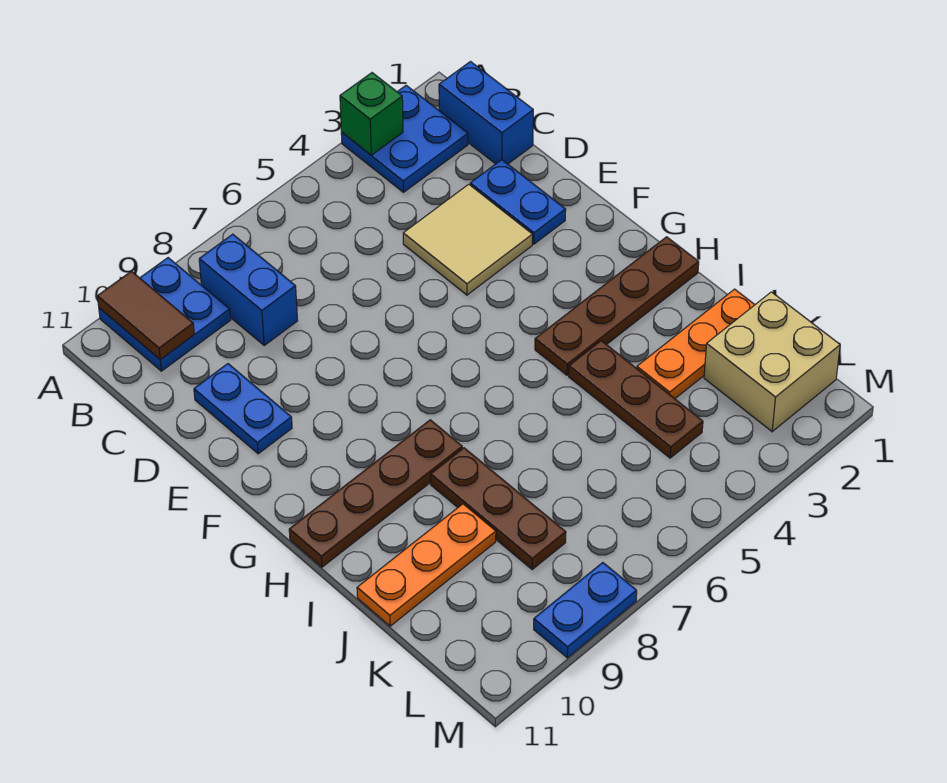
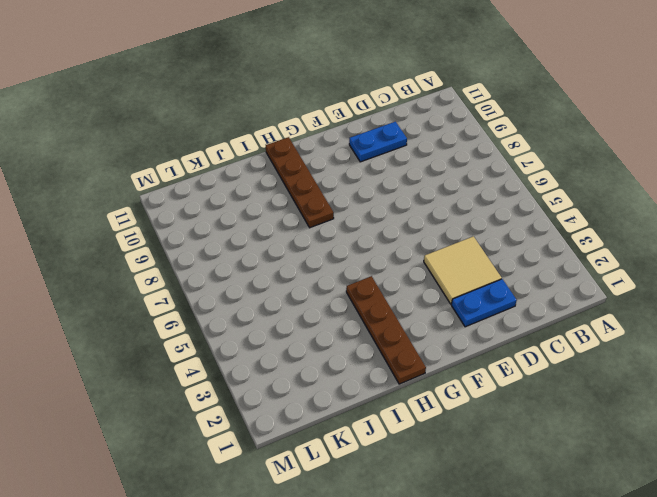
none -> blue 2x2 plate [341,85,468,192]
none -> blue 2x2 plate [99,258,231,371]
none -> blue 1x2 brick [439,62,533,164]

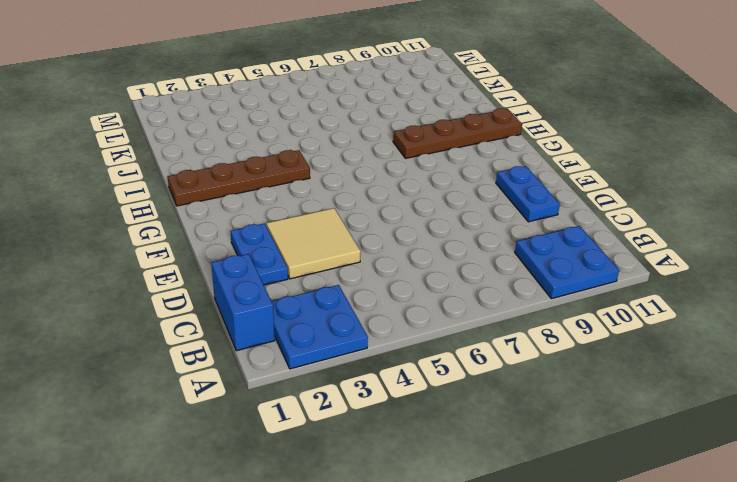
none -> blue 1x2 brick [199,234,298,345]
none -> brown 1x3 plate [569,341,703,458]
none -> brown 1x3 plate [431,448,566,569]

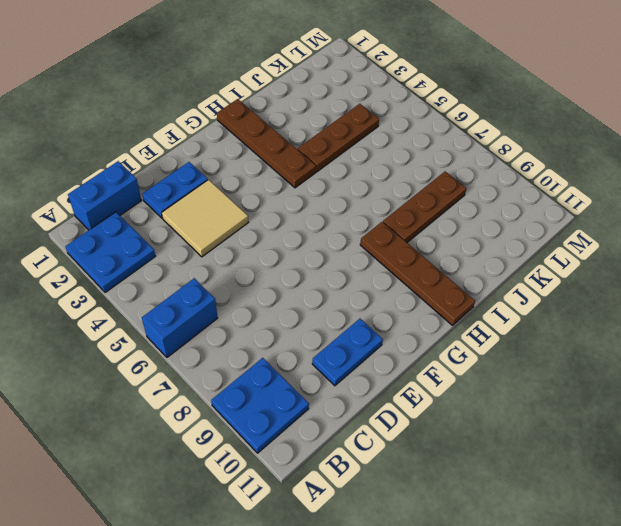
blue 1x2 brick [142,278,218,357] -> blue 1x2 brick moved to [199,234,298,345]
none -> orange 1x3 plate [637,289,755,399]
none -> orange 1x3 plate [357,504,496,626]
none -> tan 2x2 brick [704,292,840,432]

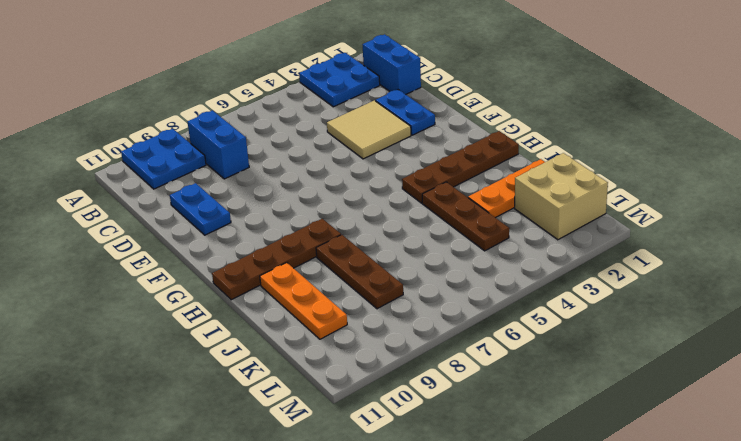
orange 1x3 plate [260,263,347,339] -> orange 1x3 plate turned to [357,504,496,626]
none -> blue 1x2 plate [534,563,637,658]
none -> green 1x1 brick [340,73,403,155]
none -> brown 1x2 tile [97,271,194,360]

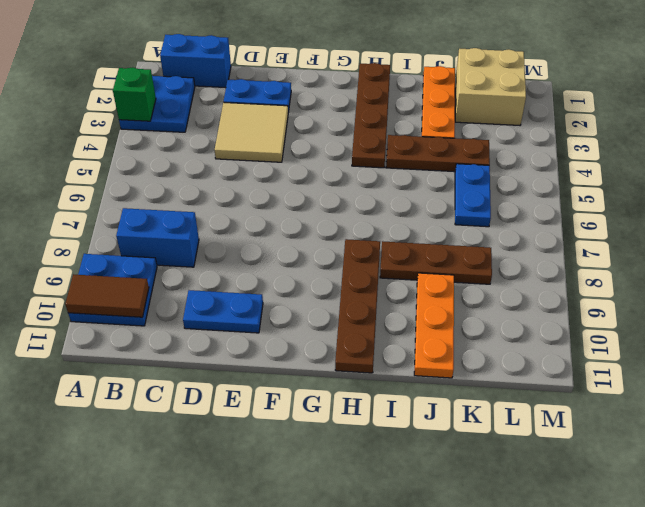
blue 1x2 plate [455,164,491,227] -> blue 1x2 plate moved to [534,563,637,658]

